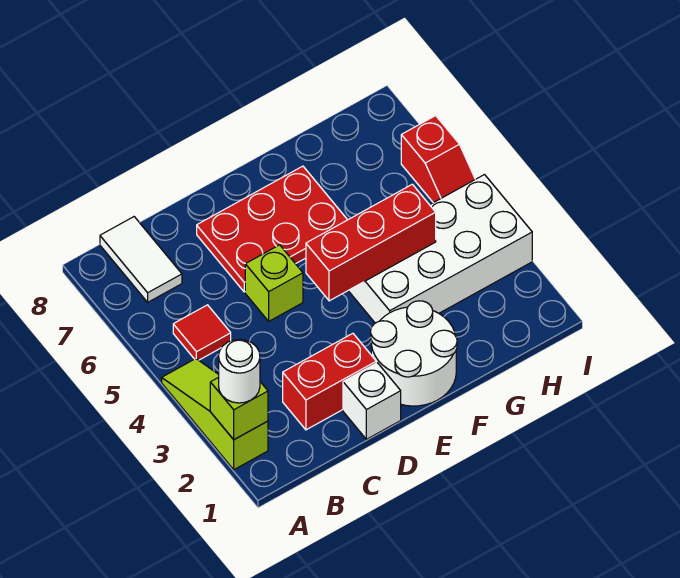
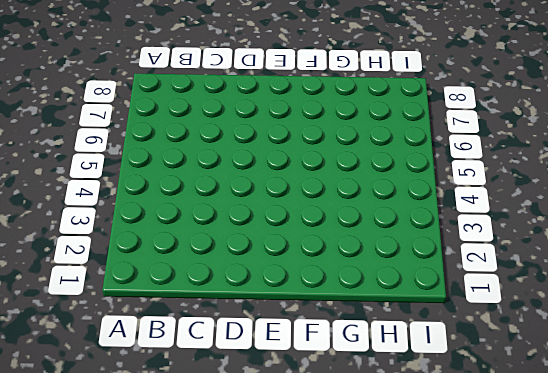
none -> lime 1x3 slope [162,359,268,470]
none -> red 1x1 tile [173,305,231,360]
none -> white 1x2 tile [100,217,182,302]

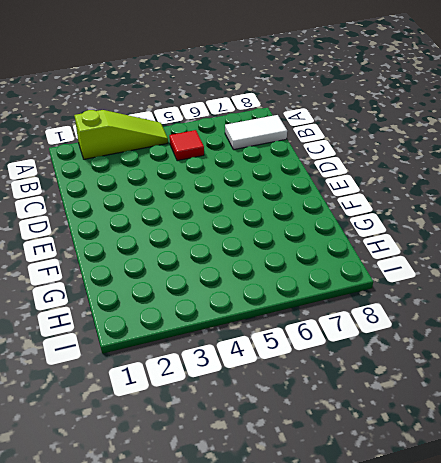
none -> red 1x2 brick [283,333,376,430]
none -> white 1x1 brick [343,363,401,439]
none -> lime 1x1 brick [245,245,303,321]

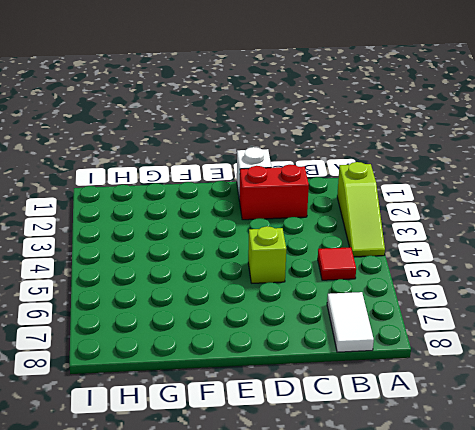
none -> red 2x3 plate [197,166,347,292]
none -> white 2x2 round brick [371,301,457,406]
none -> white 2x4 brick [348,175,532,323]

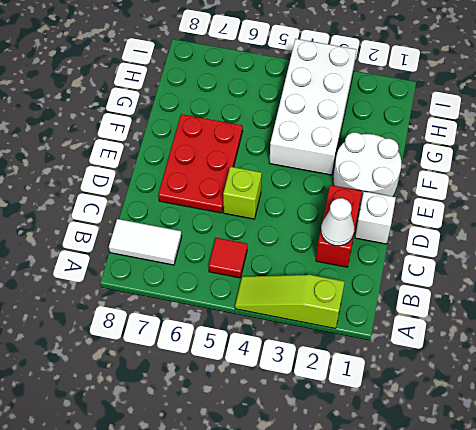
white 1x1 cone [321,198,354,246] -> none
none -> red 1x2 slope [401,116,475,203]
none -> lime 1x1 brick [210,377,268,440]
none -> red 1x3 brick [306,184,436,301]

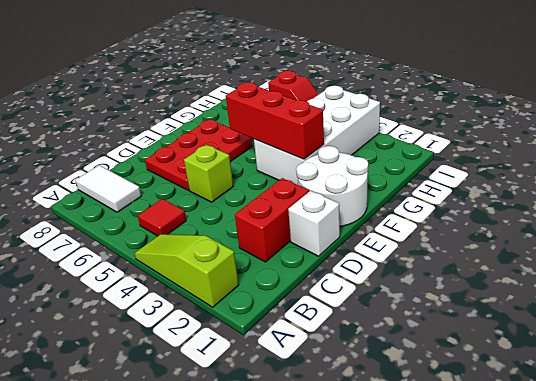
red 1x3 brick [226,82,324,159] -> red 1x3 brick turned to [306,184,436,301]
none -> lime 1x1 brick [210,377,268,440]
none -> white 1x1 round brick [219,339,260,403]

